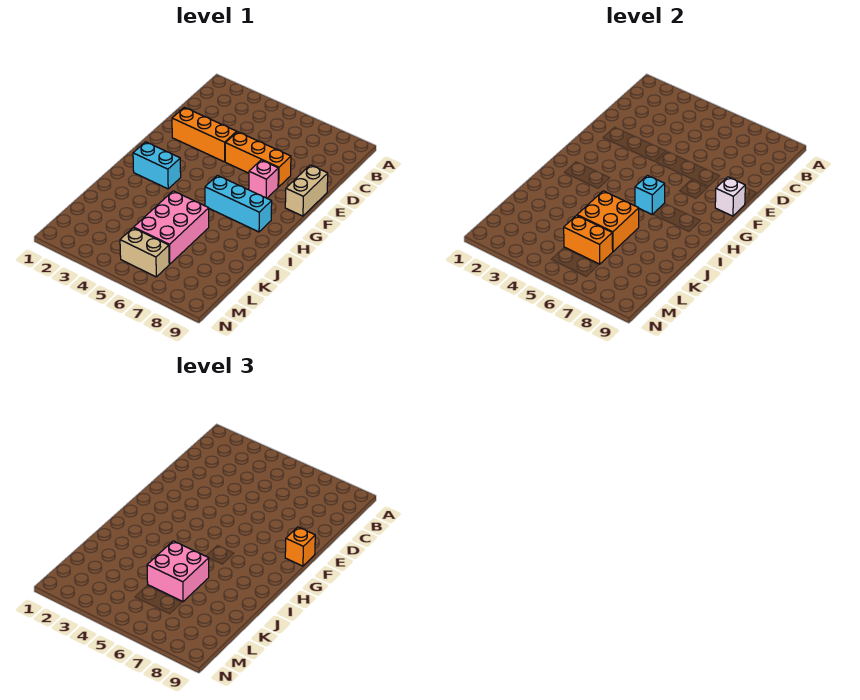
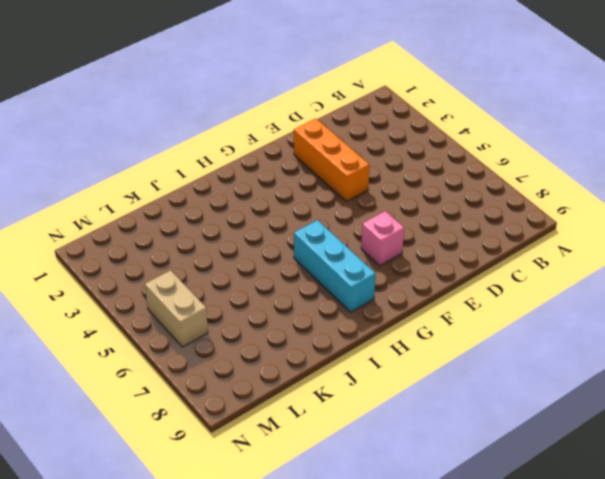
none -> orange 1x3 brick [225,132,291,187]
none -> tan 1x2 brick [285,165,328,216]
none -> cyan 1x2 brick [133,142,181,189]

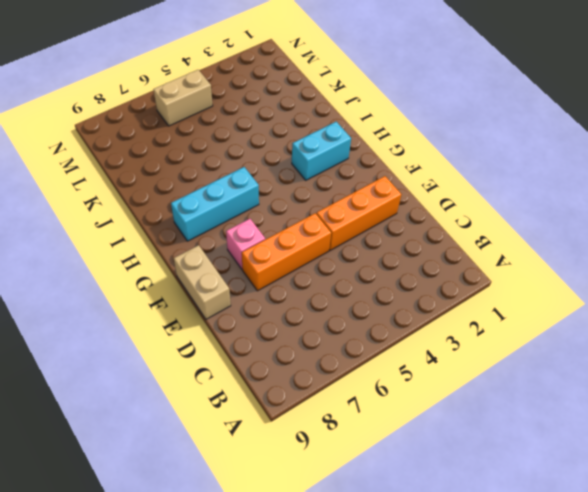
none -> pink 2x3 brick [134,191,209,264]
none -> white 1x1 brick [715,177,745,216]
none -> cyan 1x1 brick [635,175,665,215]

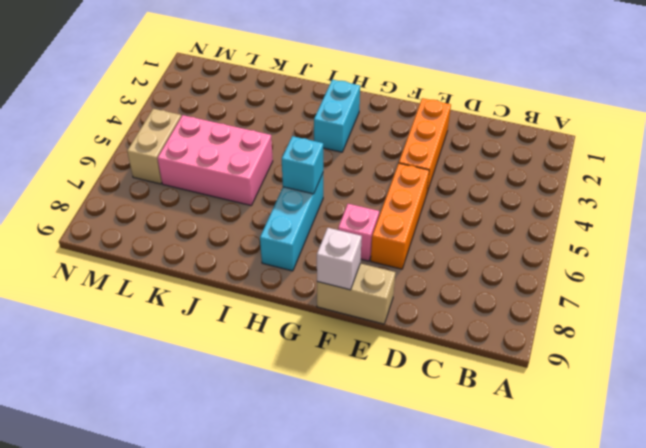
none -> orange 2x2 brick [577,191,639,252]
none -> orange 1x2 brick [564,215,613,264]
none -> orange 1x1 brick [285,527,315,566]

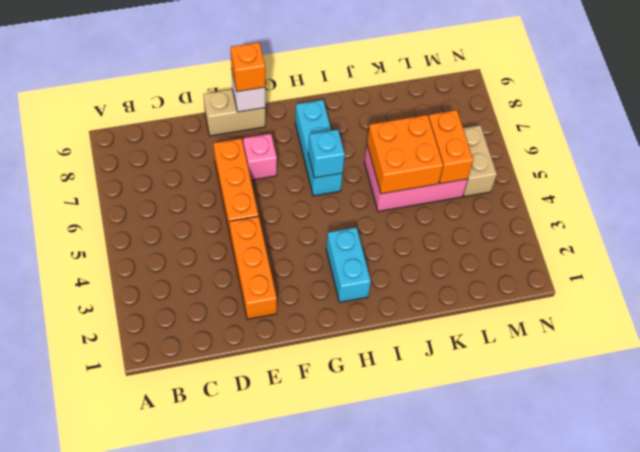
none -> pink 2x2 brick [147,541,209,602]

